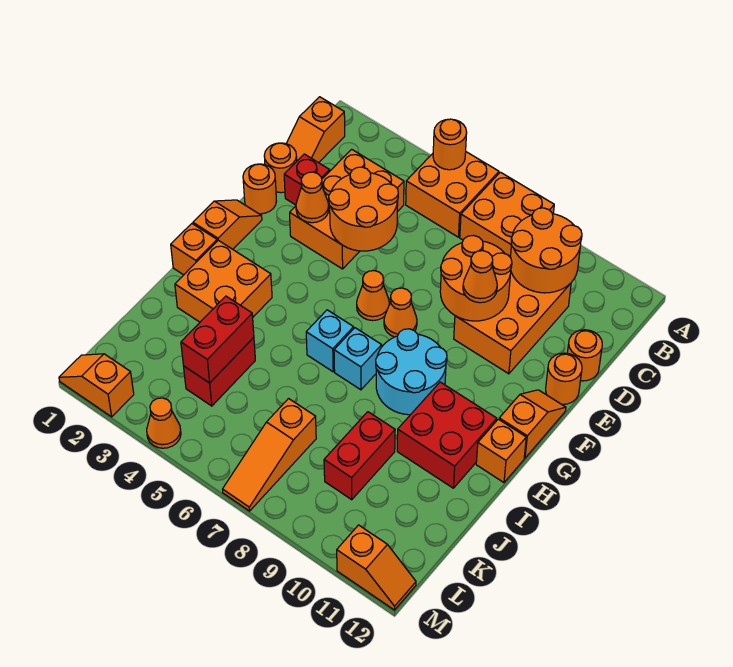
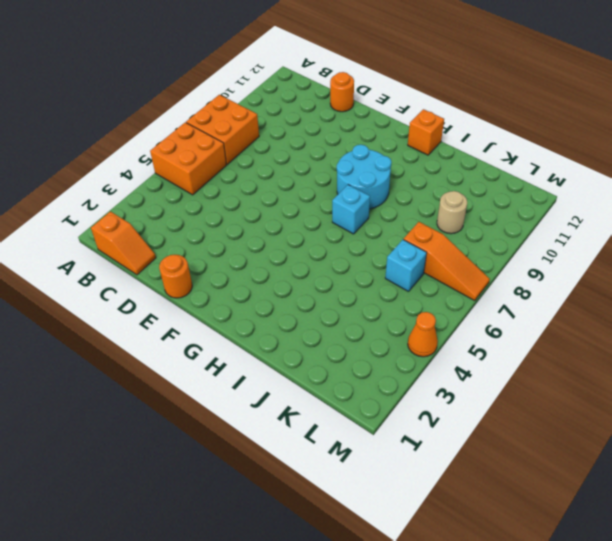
cyan 1x1 brick [385,240,427,292] -> cyan 1x1 brick moved to [306,310,354,372]
tan 1x1 round brick [437,191,467,234] -> red 1x2 brick [324,412,395,500]
none -> orange 2x3 brick [290,149,404,269]
none -> orange 2x3 brick [454,255,571,374]
none -> orange 1x1 round brick [264,143,297,193]
none -> red 1x1 brick [284,154,330,205]

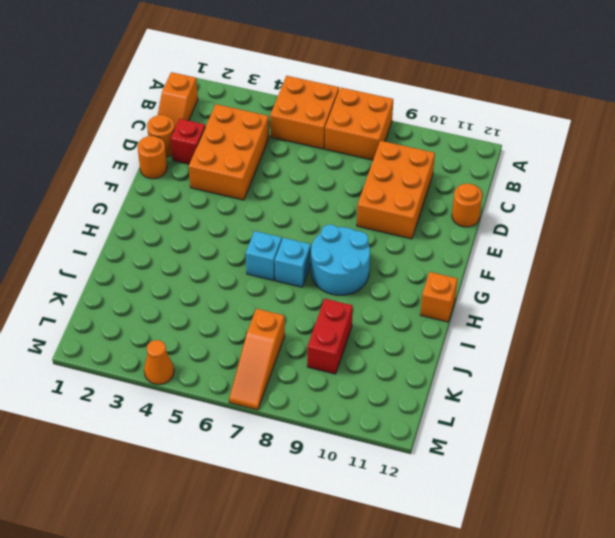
none -> orange 1x1 round brick [546,353,582,404]
none -> orange 1x2 slope [193,200,262,249]
none -> orange 1x1 cone [357,271,389,321]
none -> orange 1x1 cone [384,288,417,337]

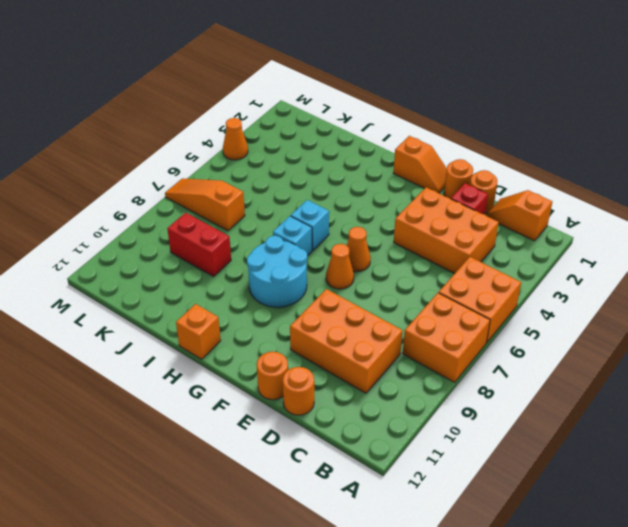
none -> orange 1x2 slope [499,390,566,458]
none -> orange 1x1 brick [171,224,217,275]
none -> orange 2x2 brick [175,240,272,322]
none -> red 2x2 brick [397,382,497,488]

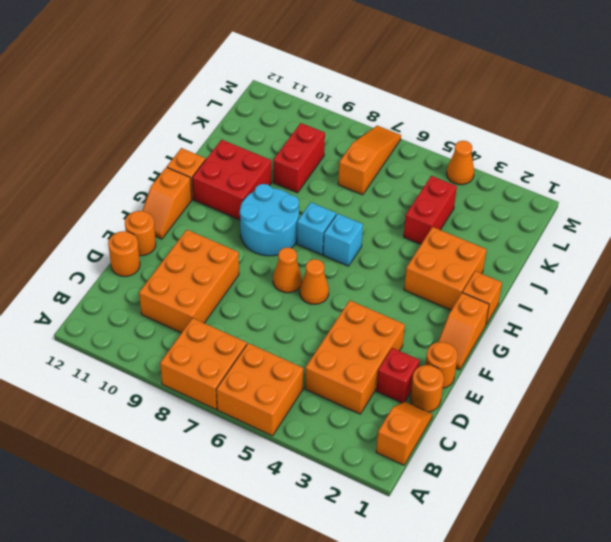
none -> orange 1x2 slope [59,354,134,417]
none -> orange 1x2 slope [337,525,416,610]
none -> orange 1x1 round brick [433,119,467,170]
none -> orange 2x2 round brick [510,208,582,293]

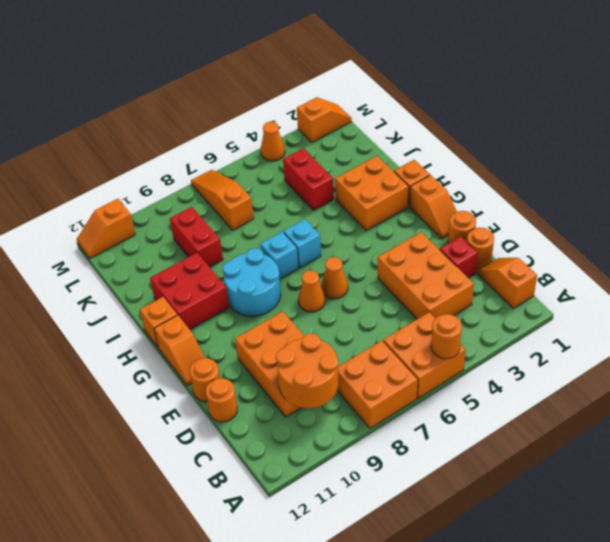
none -> orange 2x2 round brick [329,167,398,251]
none -> orange 2x2 round brick [440,235,512,321]
none -> orange 1x1 cone [296,172,329,223]
none -> red 1x2 brick [181,296,254,383]

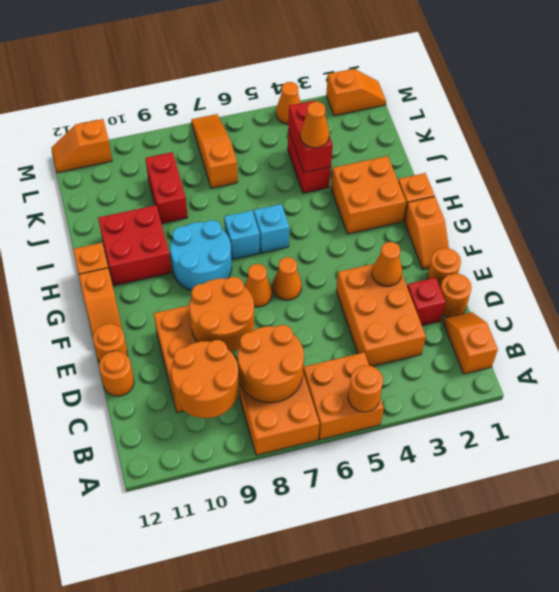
orange 2x2 round brick [238,325,304,403] -> orange 2x2 round brick moved to [329,167,398,251]
orange 1x1 cone [300,102,329,148] -> orange 1x1 cone moved to [463,251,497,303]

